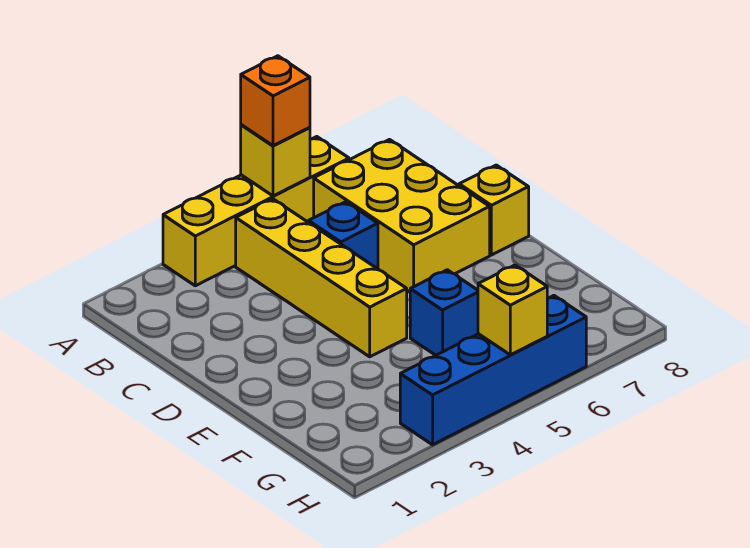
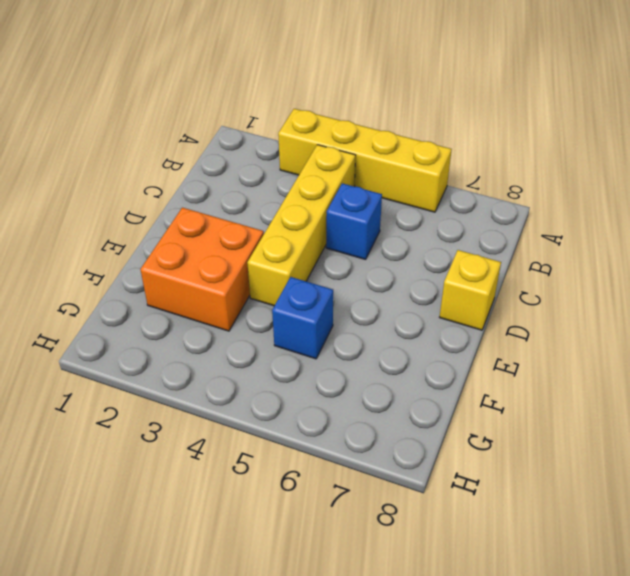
orange 2x2 brick [140,208,264,331] -> none
none -> yellow 2x3 brick [314,140,490,292]
none -> blue 1x4 brick [400,296,586,445]

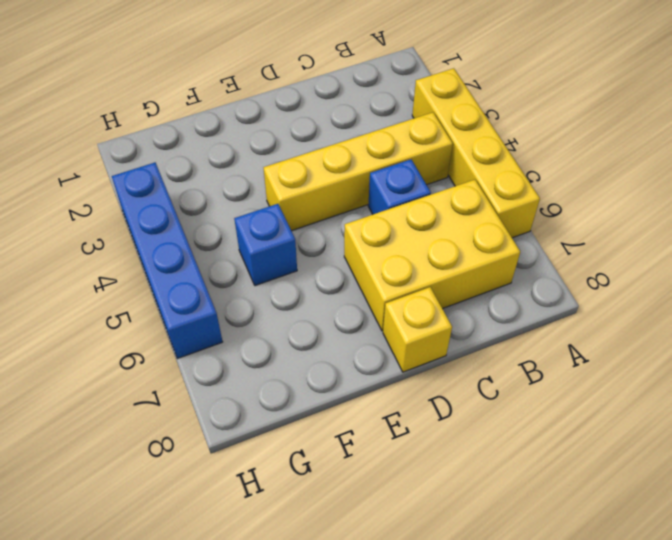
none -> yellow 1x1 brick [241,125,310,196]
none -> yellow 1x1 brick [478,265,547,355]

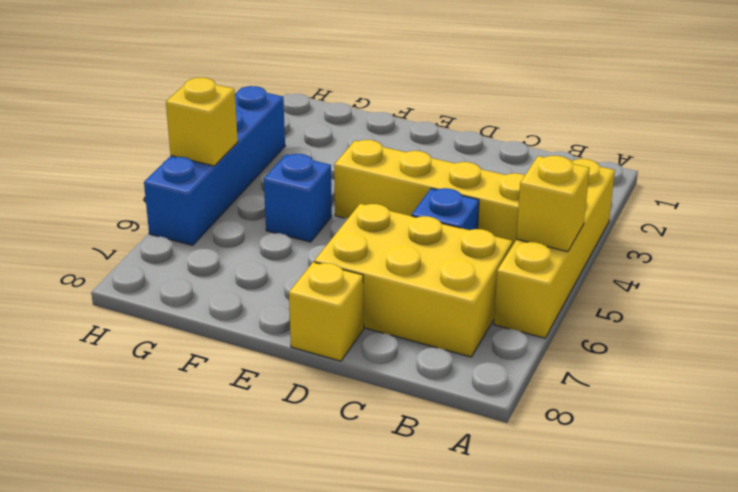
none -> orange 1x1 brick [241,56,310,146]

